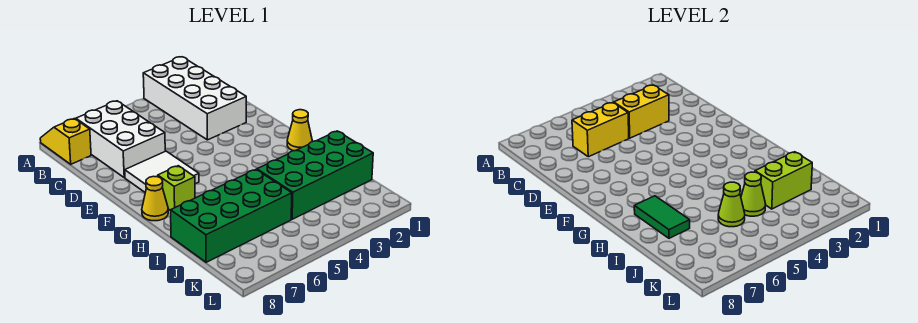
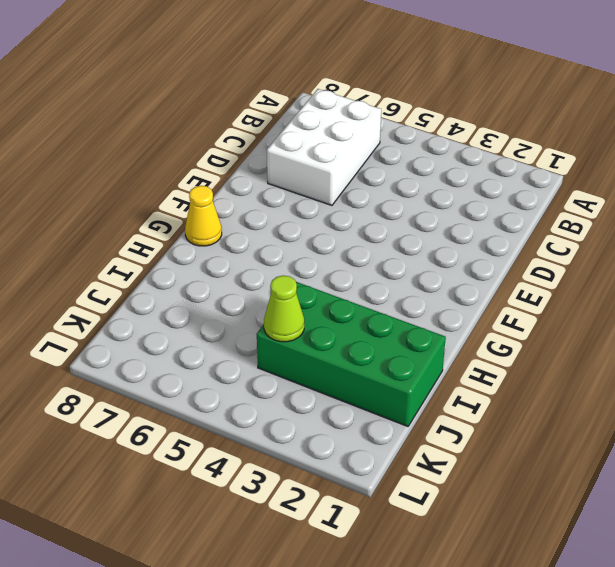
none -> white 2x4 brick [143,57,246,140]
none -> yellow 1x2 slope [40,119,91,164]
none -> white 2x2 tile [125,151,199,192]

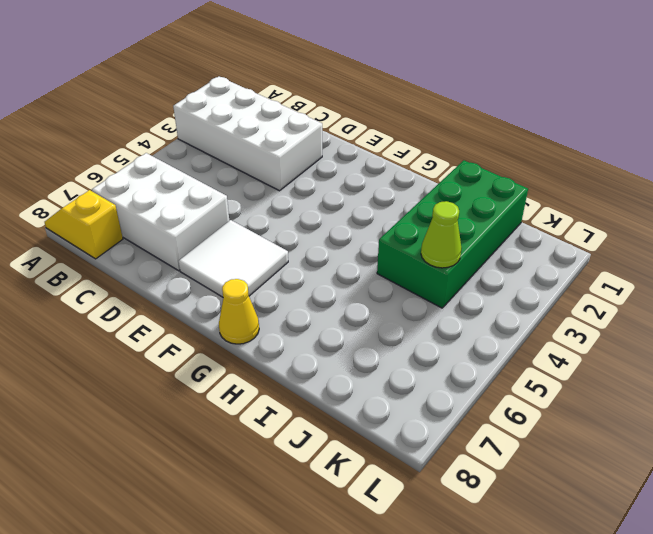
none -> yellow 1x1 cone [287,110,312,151]
none -> lime 1x1 brick [158,166,195,211]
none -> green 2x4 brick [171,170,292,262]

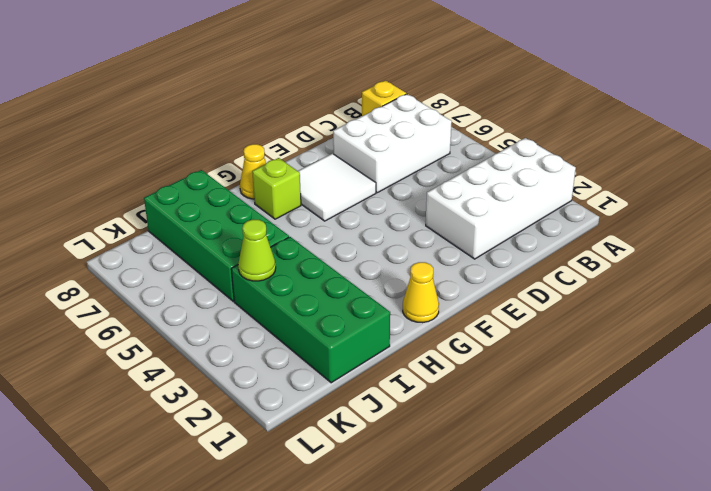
none -> yellow 1x2 brick [614,85,669,138]
none -> yellow 1x2 brick [572,103,629,157]
none -> green 1x2 tile [634,196,690,238]

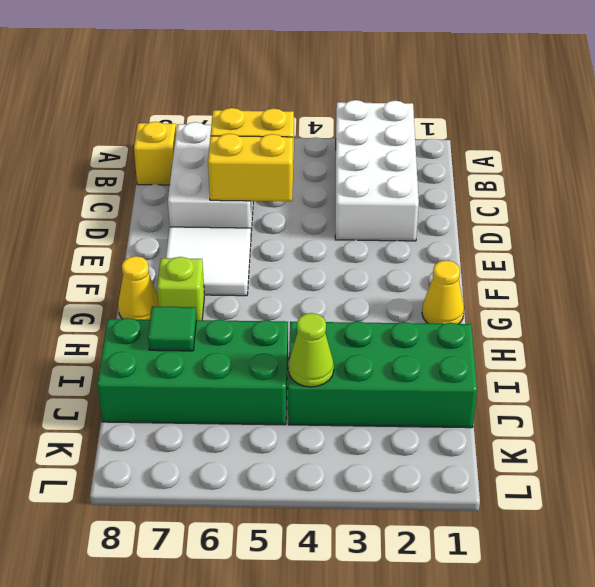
yellow 1x2 brick [208,134,293,201] -> yellow 1x2 brick moved to [614,85,669,138]
green 1x1 tile [148,306,196,351] -> green 1x2 tile [634,196,690,238]
none -> lime 1x2 brick [755,152,812,209]
none -> lime 1x1 cone [718,182,745,227]

